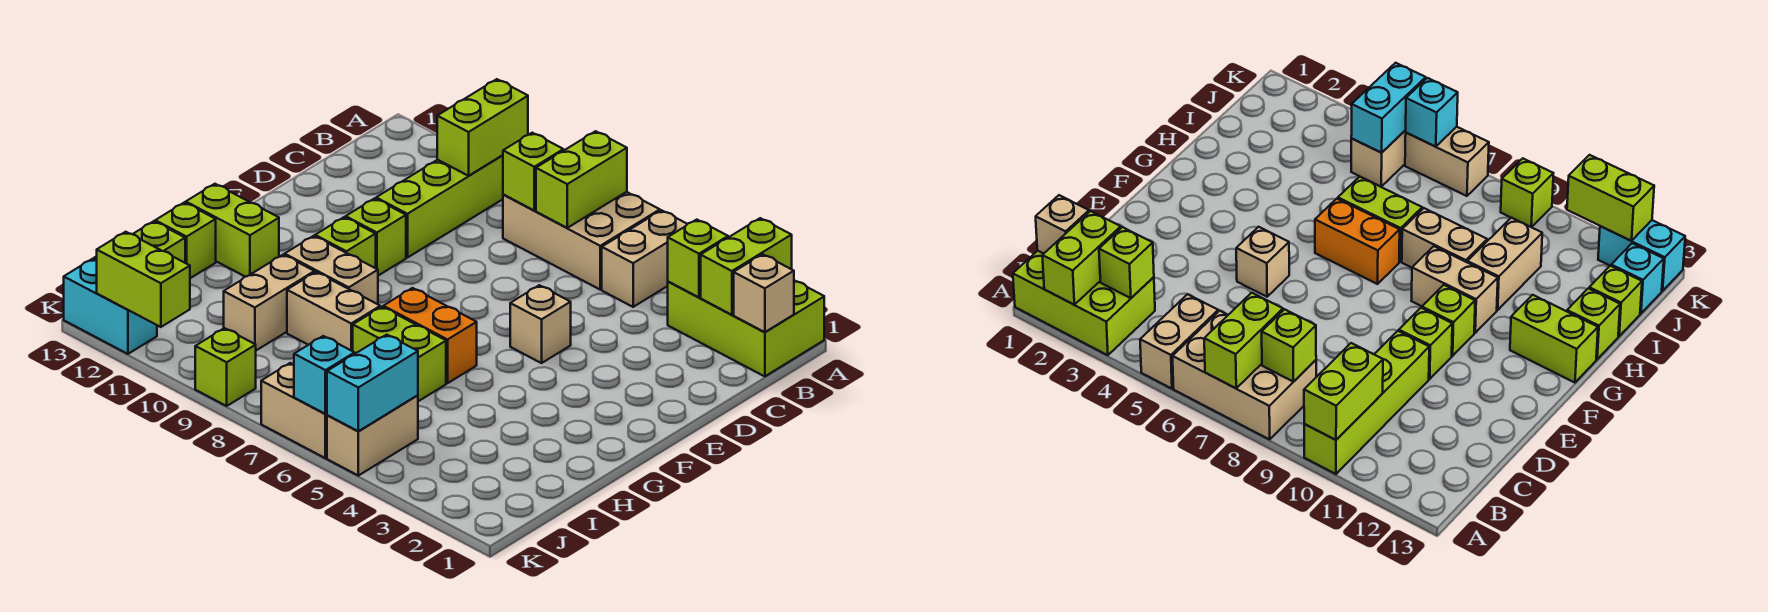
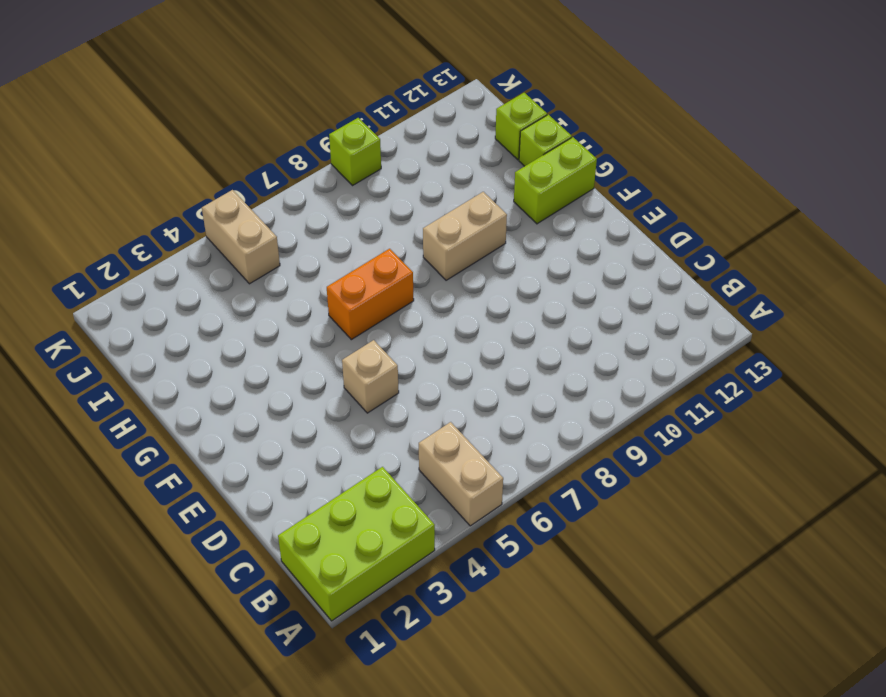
none -> tan 2x3 brick [503,192,660,289]
none -> lime 1x4 brick [376,155,503,258]
none -> lime 1x1 brick [346,198,406,276]

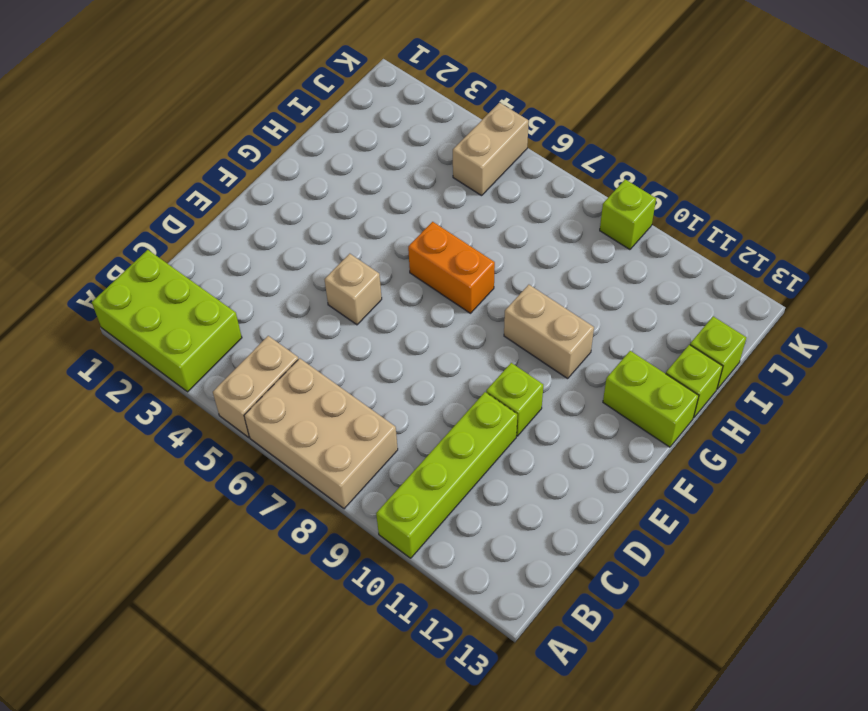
none -> lime 1x1 brick [315,217,376,268]
none -> lime 1x2 brick [353,307,446,401]
none -> tan 1x2 brick [287,272,380,351]

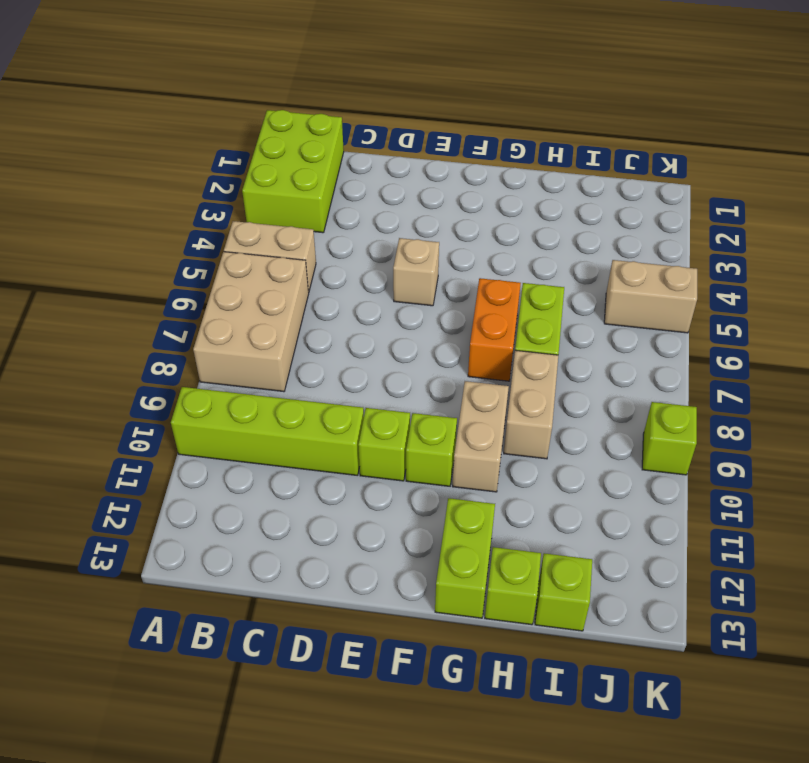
none -> tan 1x2 brick [224,255,314,350]
none -> cyan 1x1 brick [1611,243,1664,313]
none -> tan 1x2 brick [261,363,327,458]

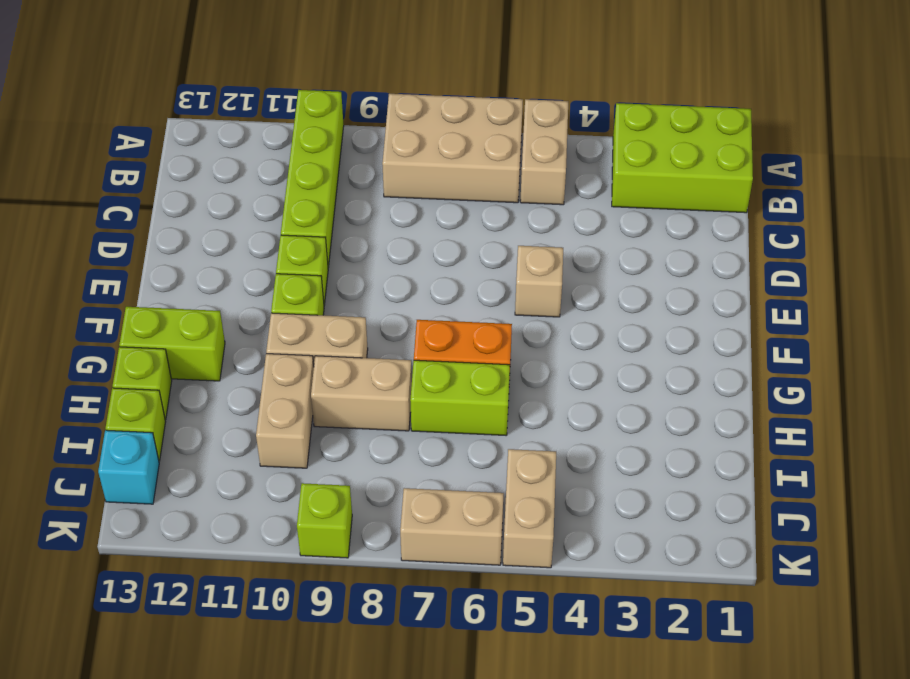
none -> cyan 1x2 brick [64,259,157,354]
none -> lime 1x2 brick [701,218,792,315]
none -> lime 1x2 brick [536,131,627,228]

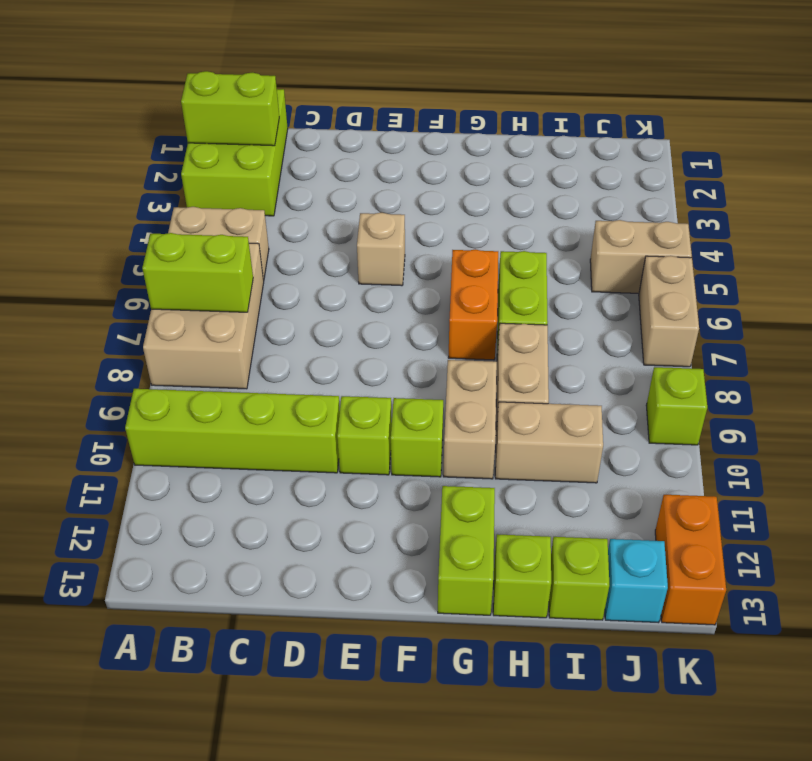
orange 1x2 brick [655,495,726,625] -> cyan 1x2 brick [64,259,157,354]
none -> lime 1x2 brick [437,79,528,176]
none -> tan 1x1 brick [734,254,794,332]
none -> lime 1x1 brick [668,220,728,298]

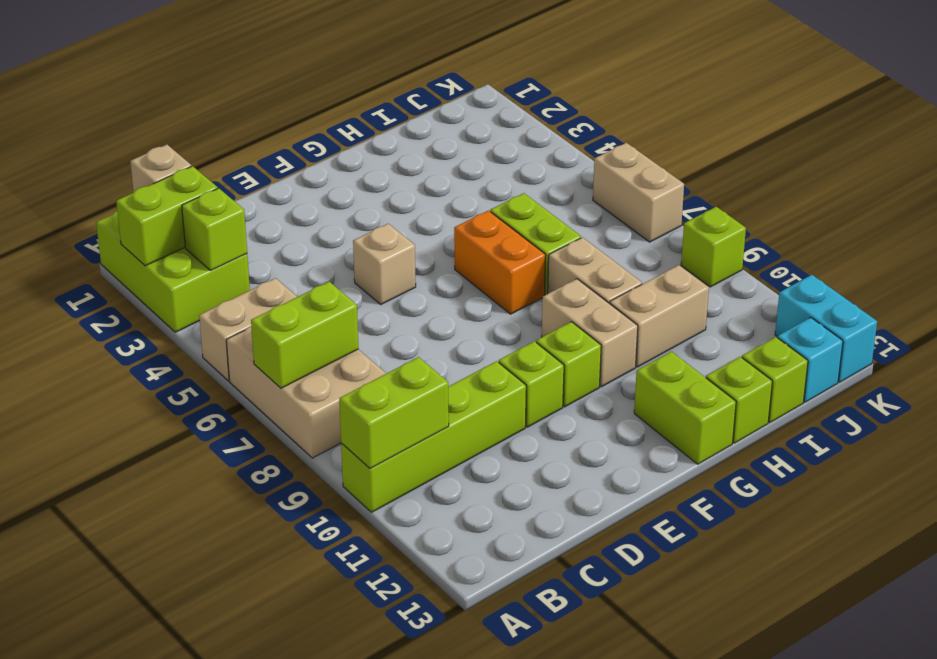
none -> tan 1x2 brick [327,395,418,476]
none -> lime 1x1 brick [503,133,563,210]
none -> cyan 1x2 brick [327,335,418,431]

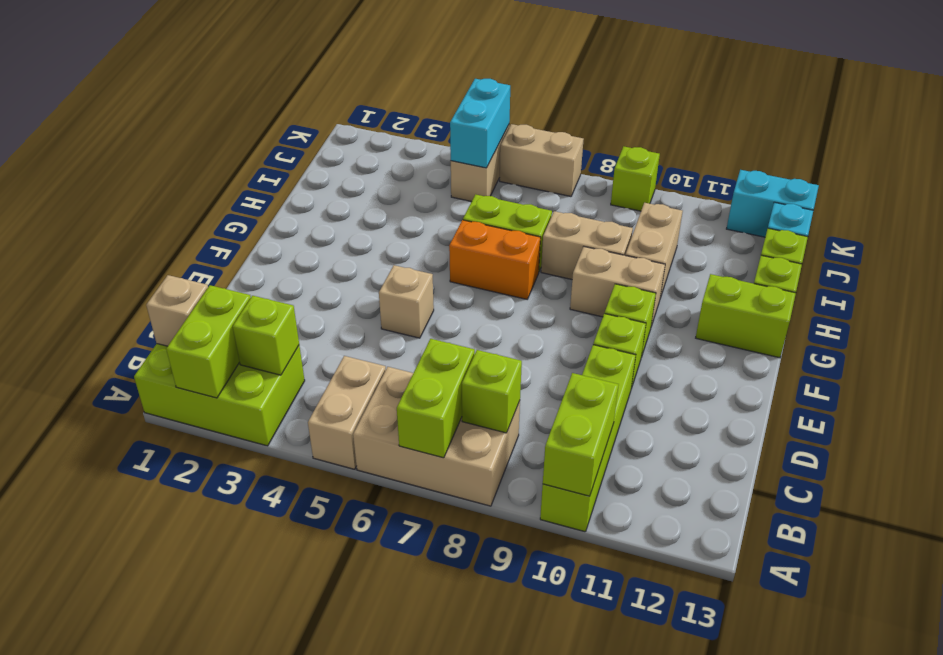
none -> cyan 1x1 brick [294,336,355,414]
none -> lime 1x2 brick [97,232,190,327]

